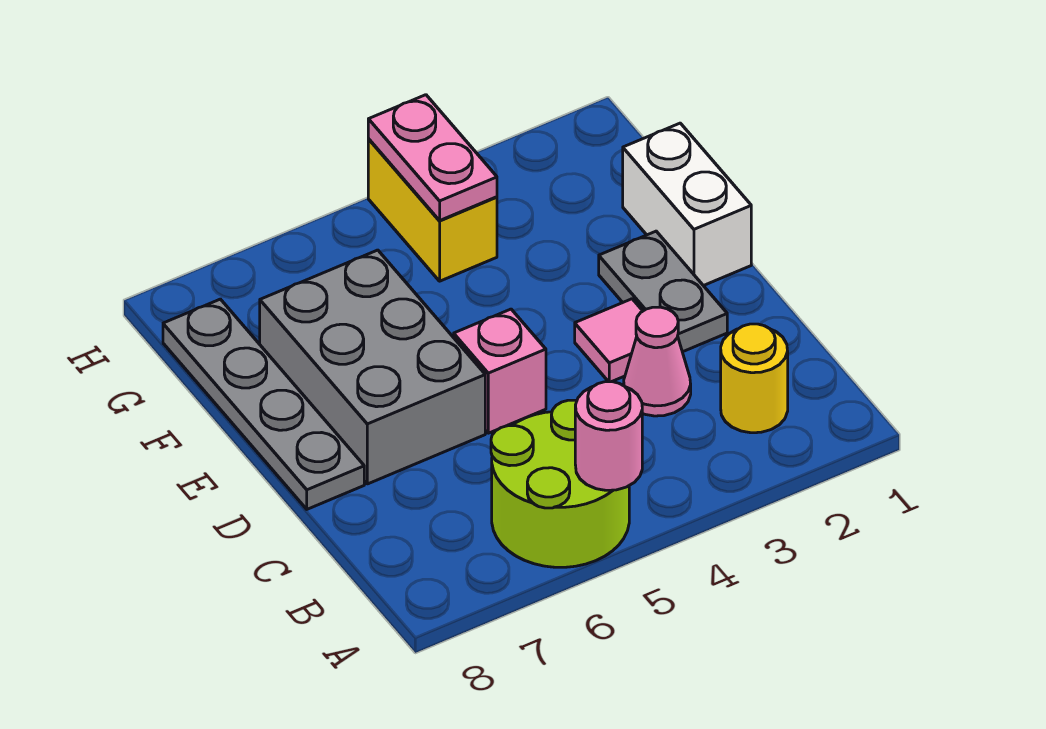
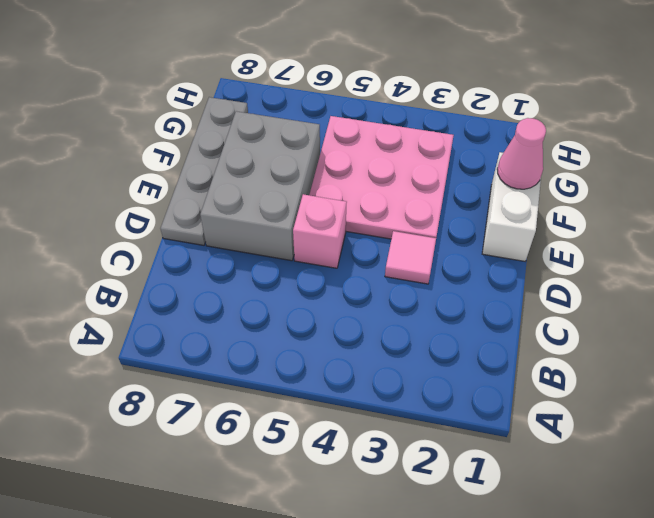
pink 3x3 plate [309,116,454,239] -> yellow 1x2 brick [368,139,497,281]
pink 1x1 cone [497,118,546,189] -> pink 1x1 cone moved to [624,307,691,416]
none -> lime 2x2 round brick [491,400,629,567]
none -> yellow 1x1 round brick [721,324,788,433]
none -> grey 1x2 plate [599,231,727,352]

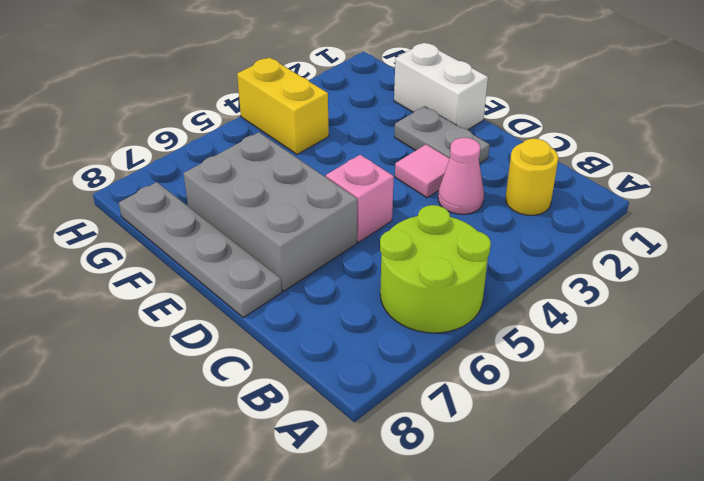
none -> pink 1x1 round brick [575,382,642,490]
none -> pink 1x2 plate [368,95,497,220]

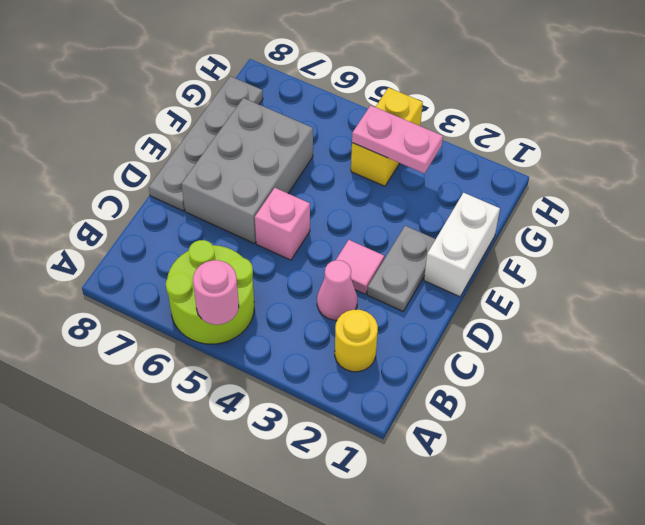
pink 1x2 plate [352,105,443,174] -> pink 1x2 plate turned to [368,95,497,220]

